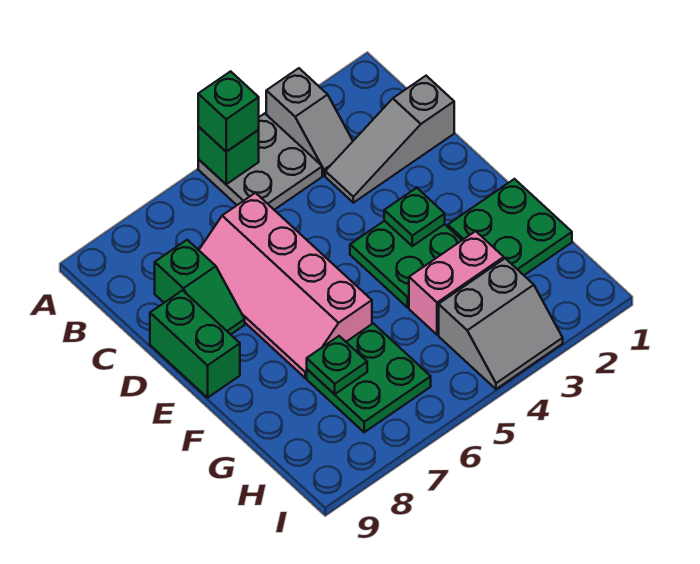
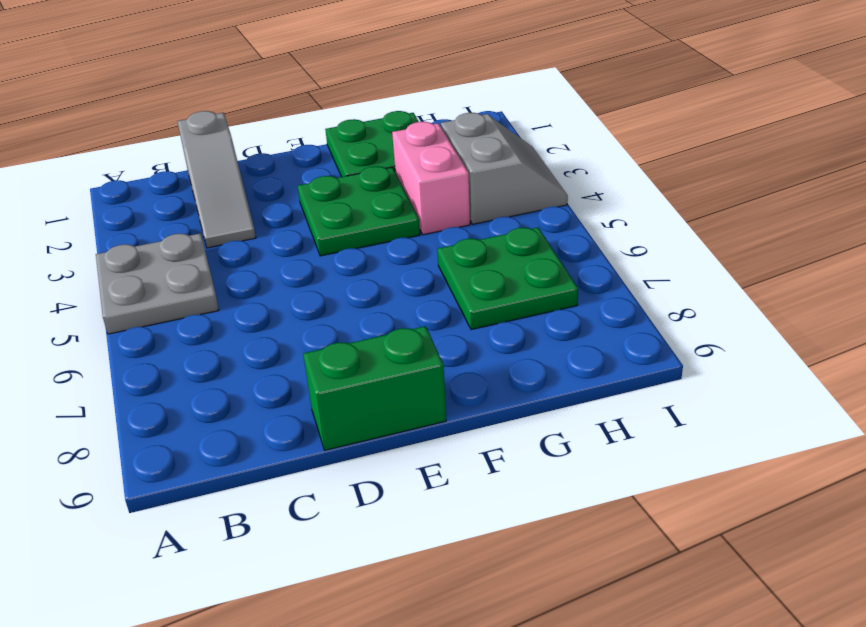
none -> grey 1x2 slope [266,68,353,175]
none -> pink 2x4 slope [199,193,372,378]
none -> green 1x2 slope [155,240,245,334]

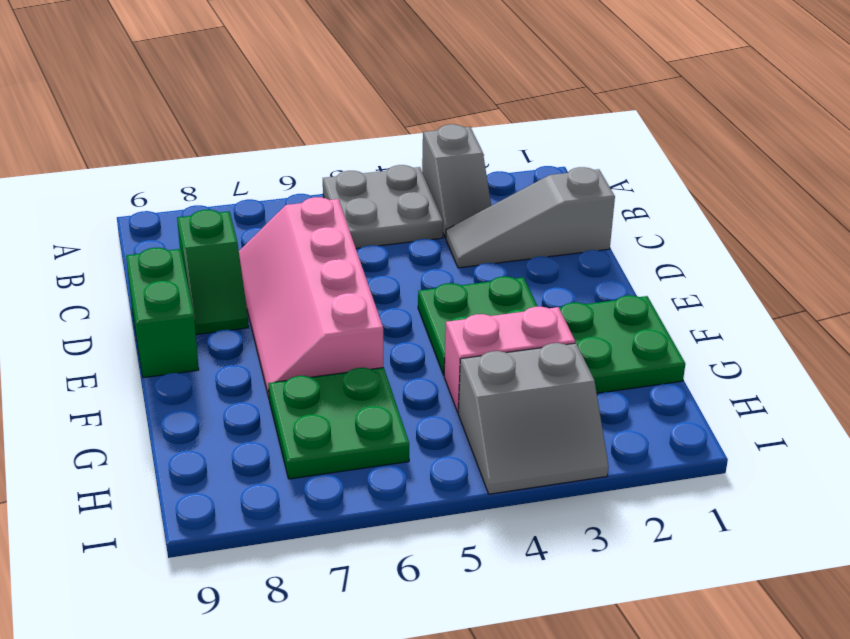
none -> green 1x1 brick [198,127,259,184]
none -> green 1x1 plate [384,188,445,246]
none -> green 1x1 plate [307,336,367,394]

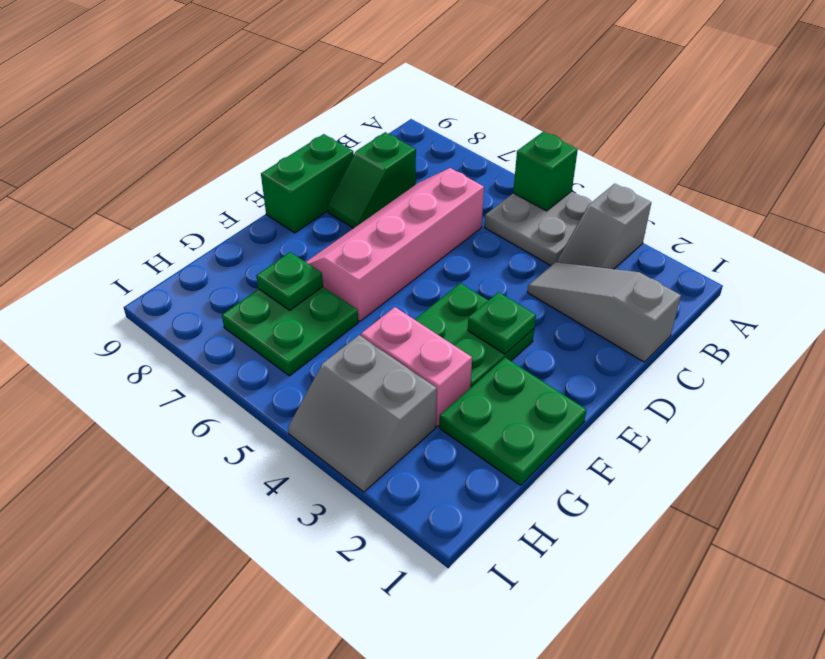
none -> green 1x1 brick [198,71,259,152]

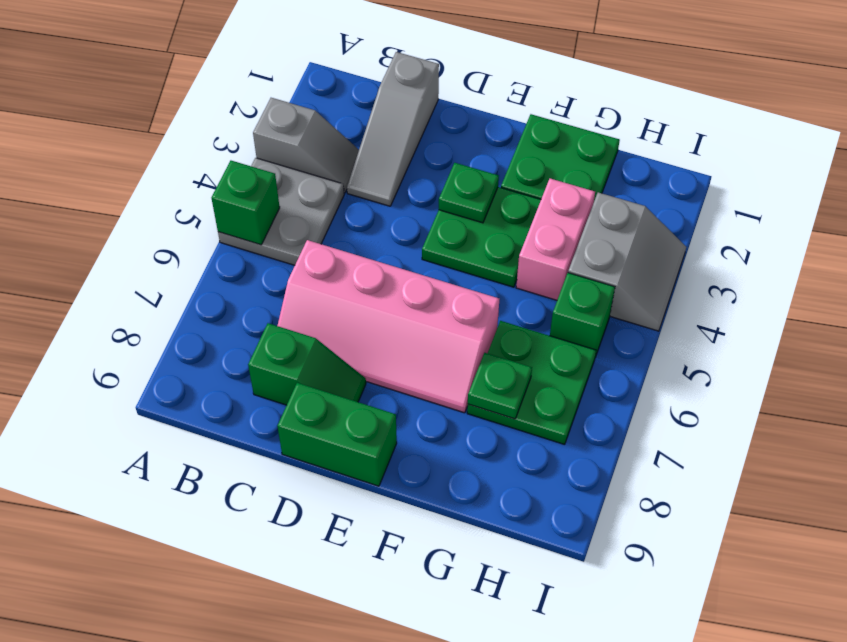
green 1x1 brick [550,273,615,357] -> green 1x1 brick moved to [198,71,259,152]

